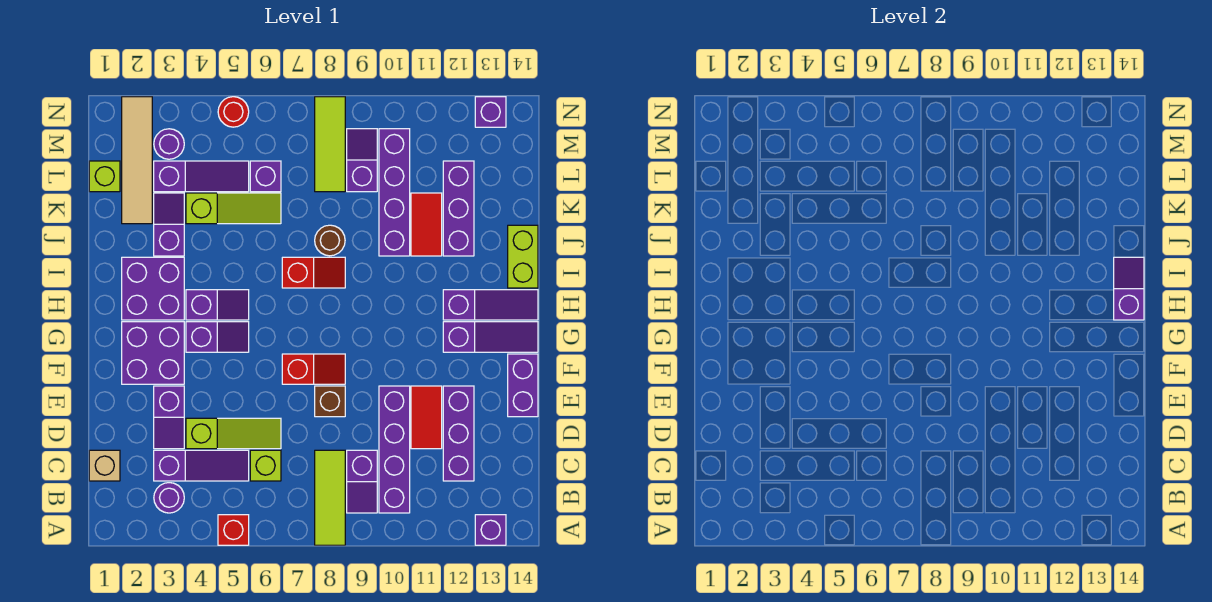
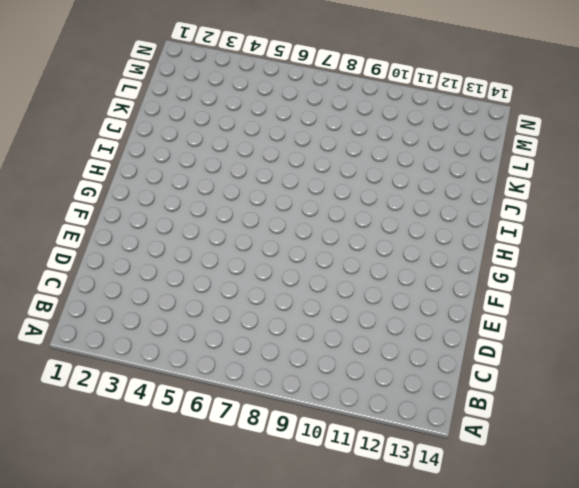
none -> red 1x1 brick [218,515,249,545]
none -> lime 1x3 tile [315,450,345,545]
none -> purple 1x1 brick [475,515,506,545]
none -> purple 1x1 round brick [154,483,184,513]

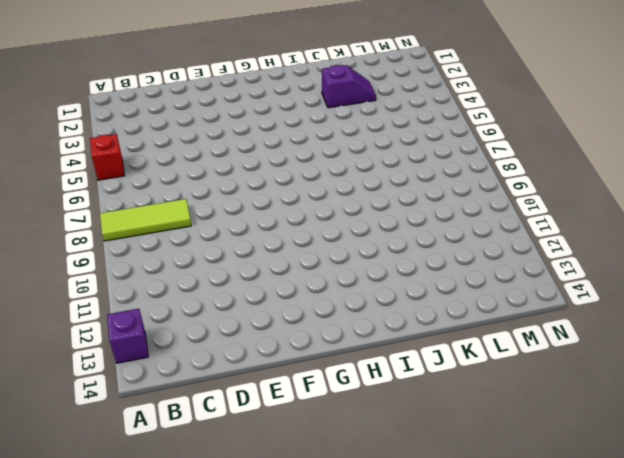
none -> purple 1x1 round brick [154,483,184,513]
none -> purple 1x2 slope [347,450,377,513]
none -> purple 1x4 brick [379,386,410,513]
none -> tan 1x1 brick [89,450,120,481]

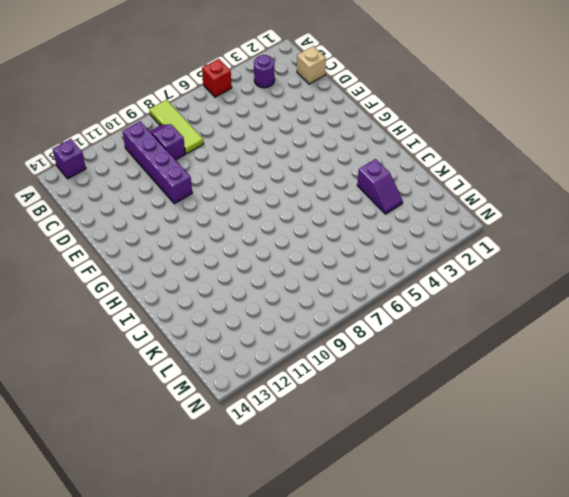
none -> purple 1x3 slope [154,450,249,481]
none -> lime 1x1 brick [250,450,281,481]
none -> purple 1x3 brick [443,386,474,481]
none -> purple 1x2 slope [154,386,184,449]

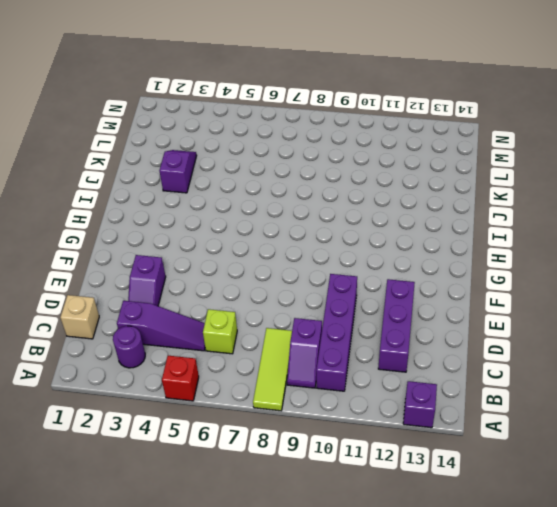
none -> lime 1x3 slope [186,418,281,449]
none -> red 1x2 tile [411,386,442,449]
none -> brown 1x1 brick [315,386,345,417]
none -> purple 1x2 brick [508,354,538,417]

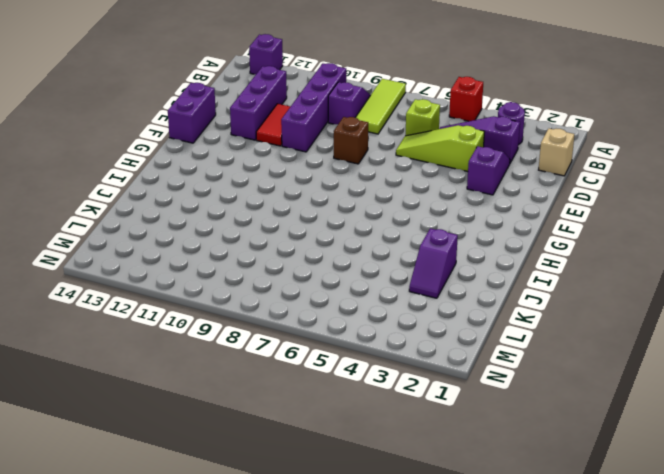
none -> purple 2x2 brick [122,322,184,384]
none -> red 1x2 slope [282,354,345,384]
none -> purple 1x2 slope [186,322,249,352]
none -> purple 1x3 slope [443,322,538,352]

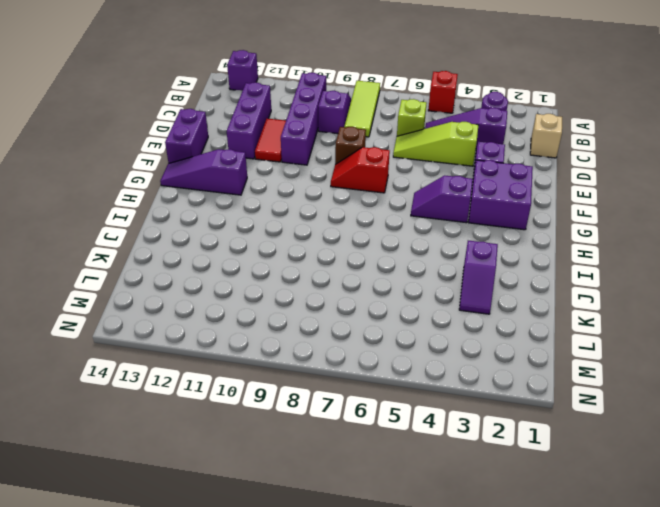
none -> purple 2x2 brick [122,257,184,320]
none -> purple 1x2 slope [186,290,249,320]
none -> purple 1x3 slope [443,290,538,320]
none -> red 1x2 slope [282,257,345,288]

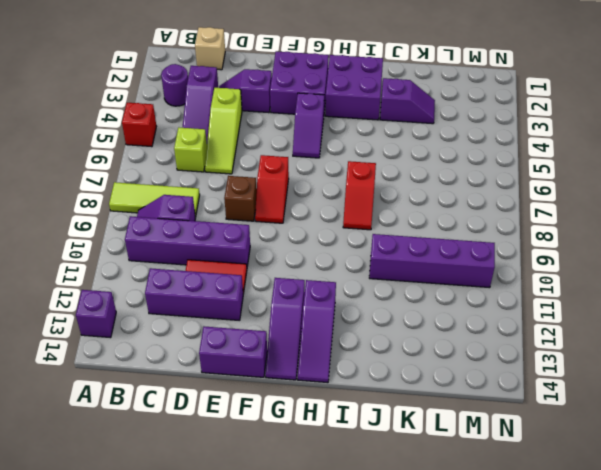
none -> purple 1x2 slope [186,290,249,320]
none -> lime 1x2 brick [508,225,538,288]
none -> brown 1x1 round brick [315,225,345,256]
none -> red 1x2 tile [411,193,442,256]

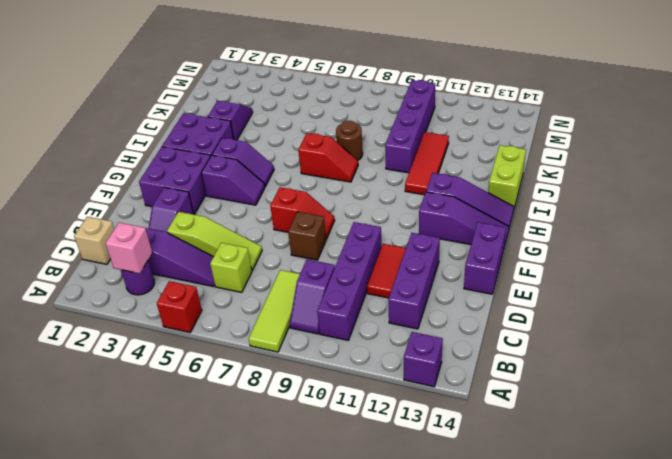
pink 1x1 brick [105,223,152,274] -> none
red 1x3 tile [405,132,449,195] -> red 1x2 tile [411,193,442,256]
none -> purple 1x3 brick [443,161,474,256]
none -> tan 1x4 tile [122,97,152,224]
none -> lime 1x3 slope [186,193,281,224]
none -> lime 1x1 brick [89,161,120,192]

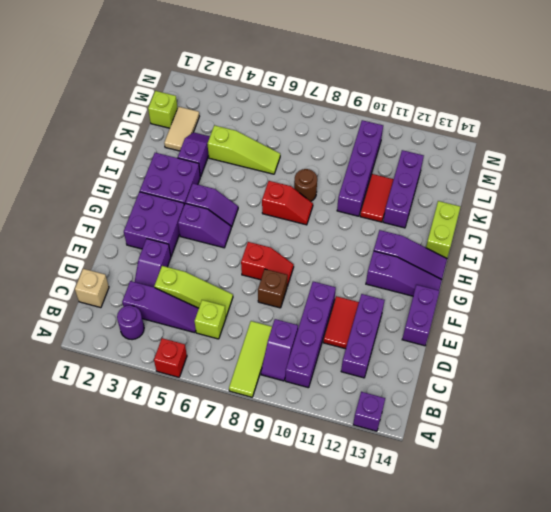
tan 1x2 tile [164,107,199,151] -> tan 1x4 tile [122,97,152,224]
none -> purple 1x3 slope [154,161,249,192]
none -> purple 1x1 brick [250,161,281,192]
none -> lime 1x3 tile [315,97,345,192]
none -> purple 1x2 slope [347,129,377,192]

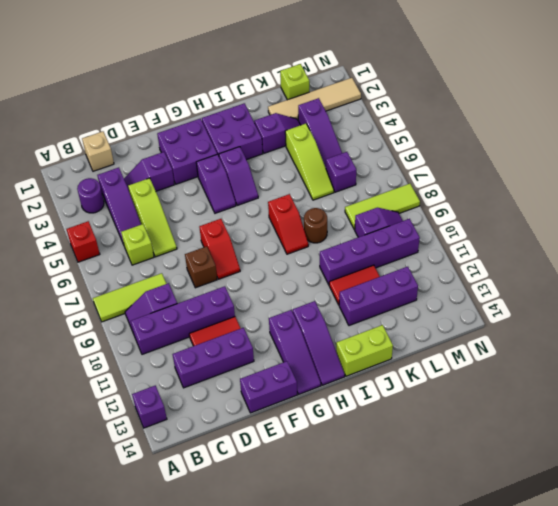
none -> purple 1x1 round brick [154,129,184,159]
none -> red 1x1 round brick [218,97,249,127]
none -> purple 1x1 brick [475,97,506,127]
none -> purple 1x2 slope [1114,257,1144,320]

